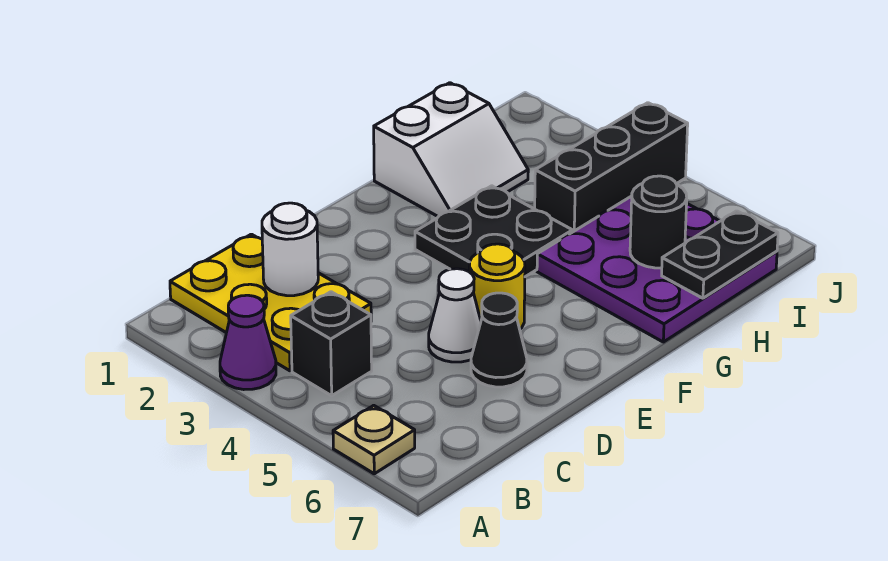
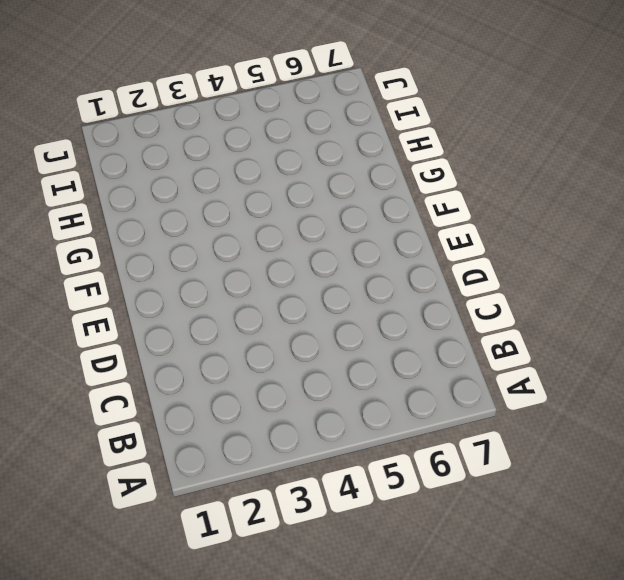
none -> purple 1x1 cone [220,295,276,390]
none -> tan 1x1 plate [333,405,415,474]
none -> yellow 2x3 plate [170,234,371,371]

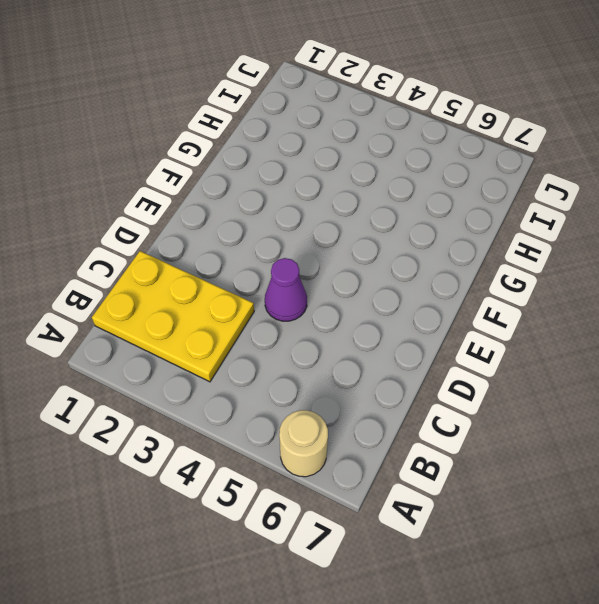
tan 1x1 round brick [279,410,328,477] -> tan 1x1 plate [333,405,415,474]
purple 1x1 cone [265,258,307,321] -> purple 1x1 cone moved to [220,295,276,390]
none -> black 1x1 brick [291,292,372,396]
none -> white 1x1 cone [429,269,481,362]
none -> black 1x1 cone [471,293,527,387]

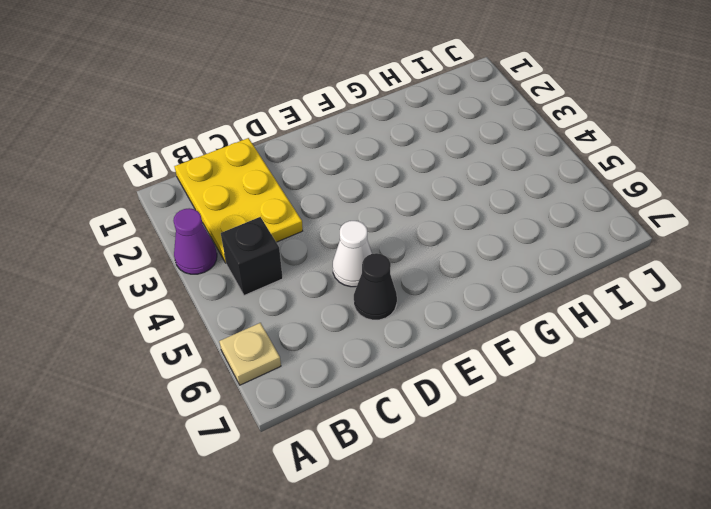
none -> yellow 1x1 round brick [469,244,525,329]
none -> black 2x2 plate [415,186,572,277]
none -> white 2x2 slope [374,83,528,217]

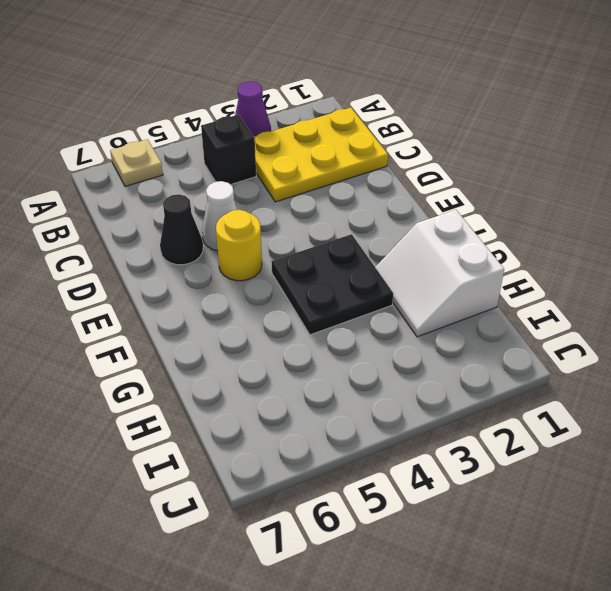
none -> purple 3x3 plate [537,196,777,342]
none -> black 1x3 brick [535,103,688,232]
none -> white 1x1 round brick [262,203,318,296]

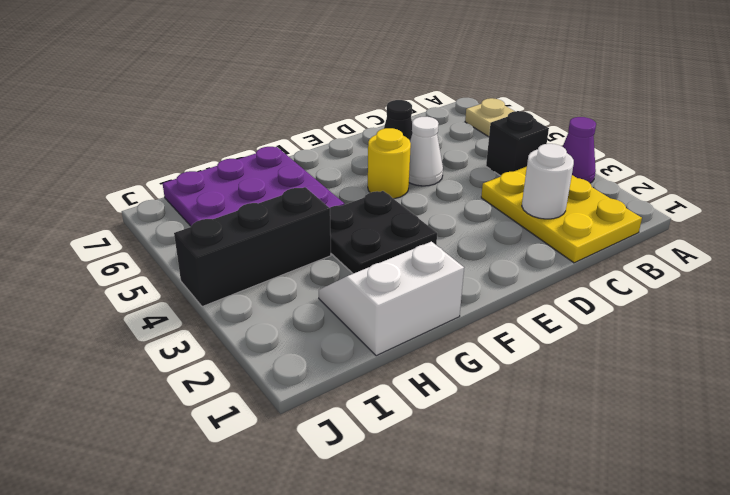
none -> black 1x1 round brick [630,176,687,268]
none -> black 1x2 plate [662,211,778,298]

